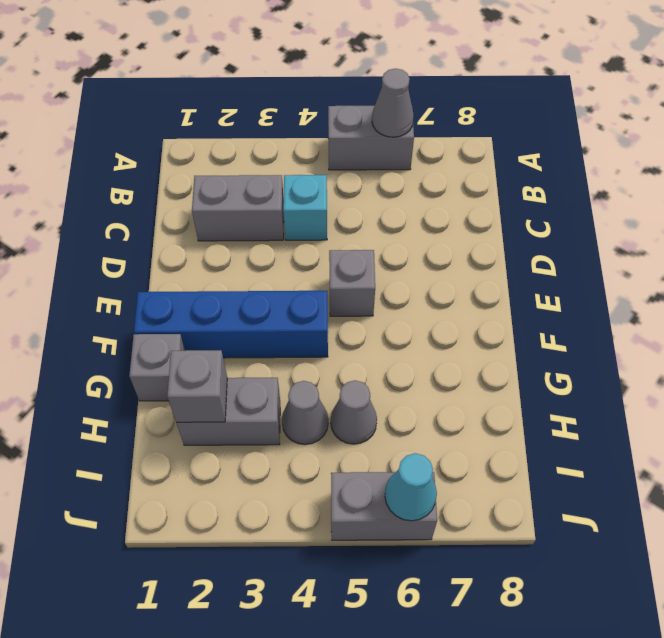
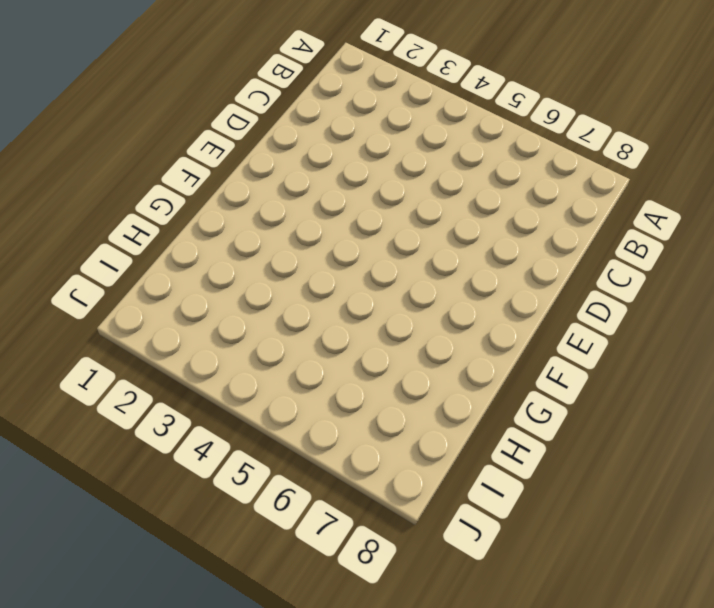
none -> grey 1x2 brick [328,106,414,170]
none -> grey 1x2 brick [192,175,284,241]
none -> cyan 1x1 brick [283,175,327,240]

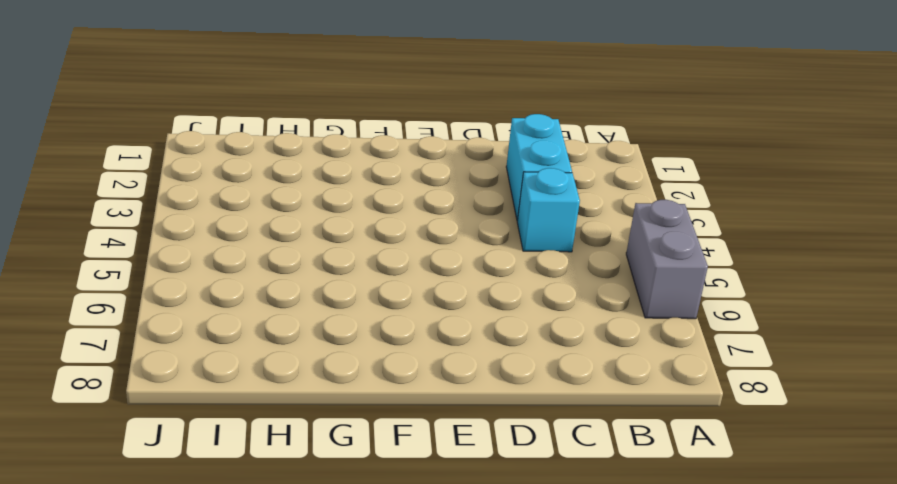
cyan 1x2 brick [506,114,572,221] -> grey 1x2 brick [192,175,284,241]
none -> grey 1x1 brick [329,250,375,316]
none -> blue 1x4 brick [134,291,328,358]
none -> grey 1x1 brick [129,334,185,401]

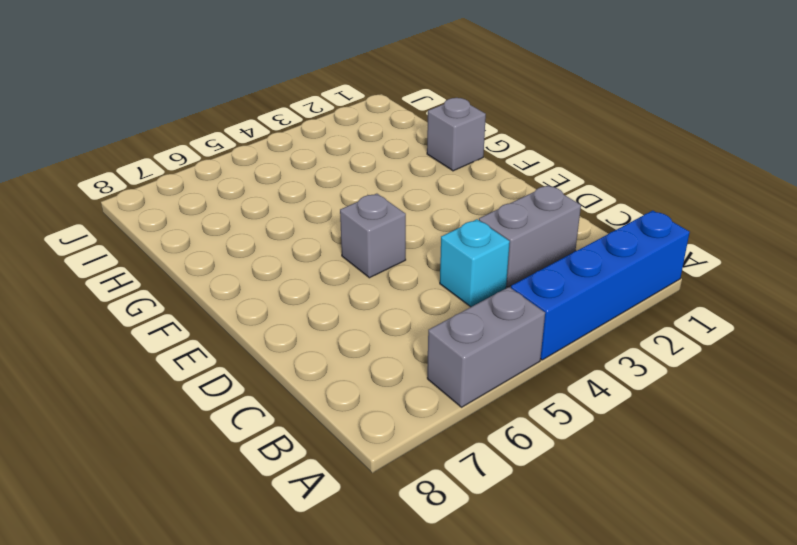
blue 1x4 brick [511,211,690,360] -> blue 1x4 brick moved to [134,291,328,358]
none -> grey 1x2 brick [177,378,280,445]
none -> grey 1x1 cone [282,381,328,445]
none -> grey 1x1 cone [331,380,377,444]

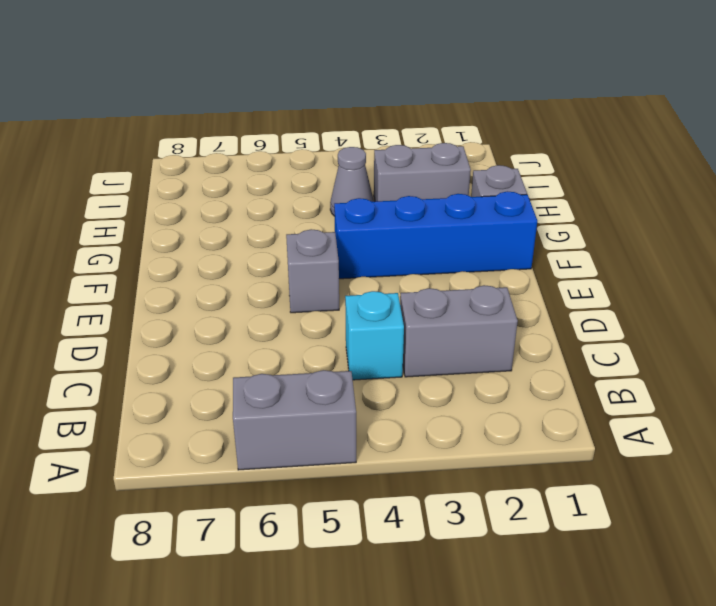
none -> grey 1x1 cone [331,380,377,444]
none -> grey 1x2 brick [331,472,437,540]
none -> grey 1x1 cone [372,69,414,137]

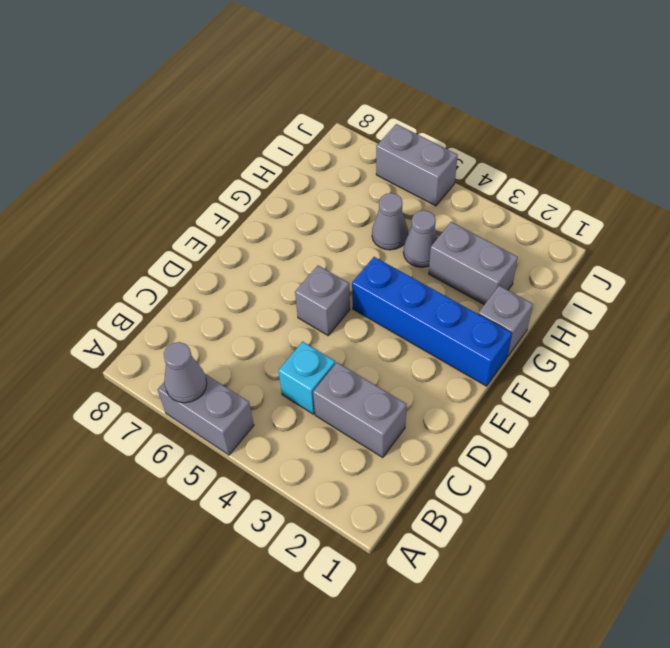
none -> grey 1x1 brick [167,350,227,423]
none -> cyan 1x1 cone [385,453,437,521]

